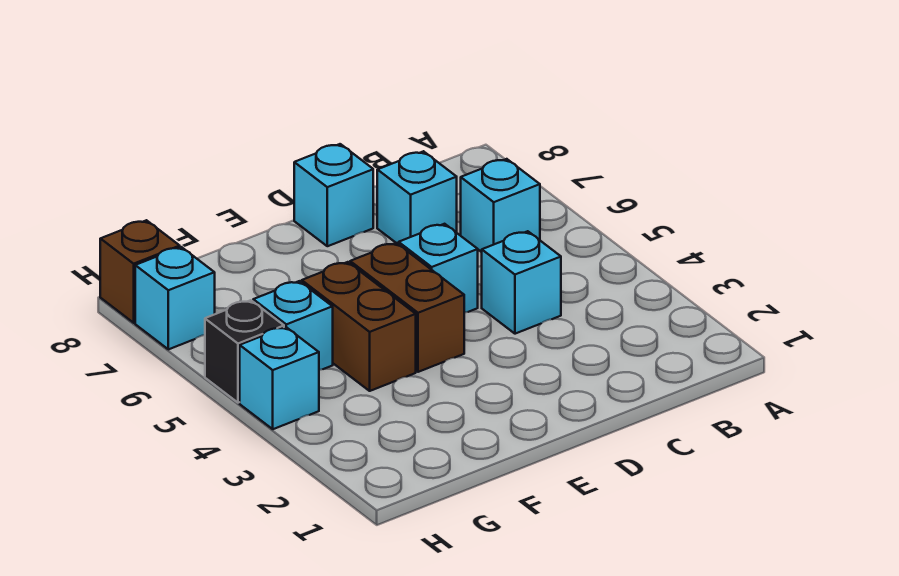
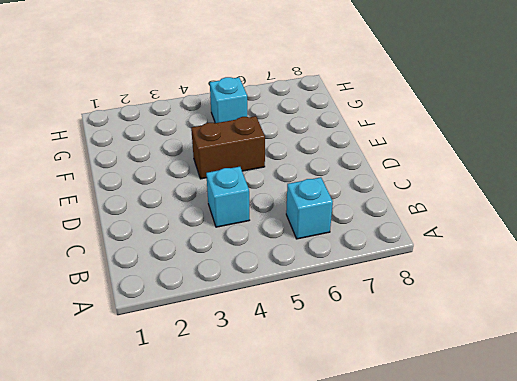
none -> cyan 1x1 brick [377,151,457,244]
none -> cyan 1x1 brick [399,224,478,313]
none -> cyan 1x1 brick [294,144,373,246]

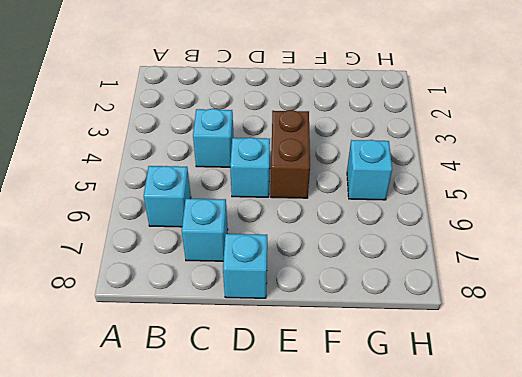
none -> brown 1x2 brick [302,262,416,391]
none -> cyan 1x1 brick [240,327,319,429]
none -> black 1x1 brick [205,300,284,403]

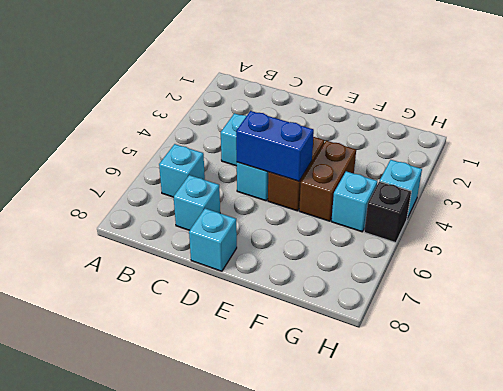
blue 1x2 brick [236,111,314,181] -> none
none -> cyan 1x1 brick [135,247,215,349]
none -> brown 1x1 brick [100,220,180,323]

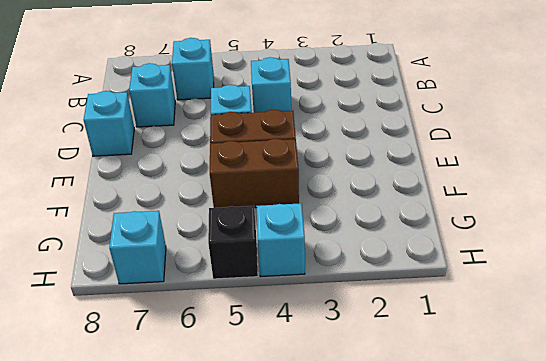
none -> cyan 1x1 brick [253,281,333,370]
none -> brown 1x1 brick [100,220,180,323]

